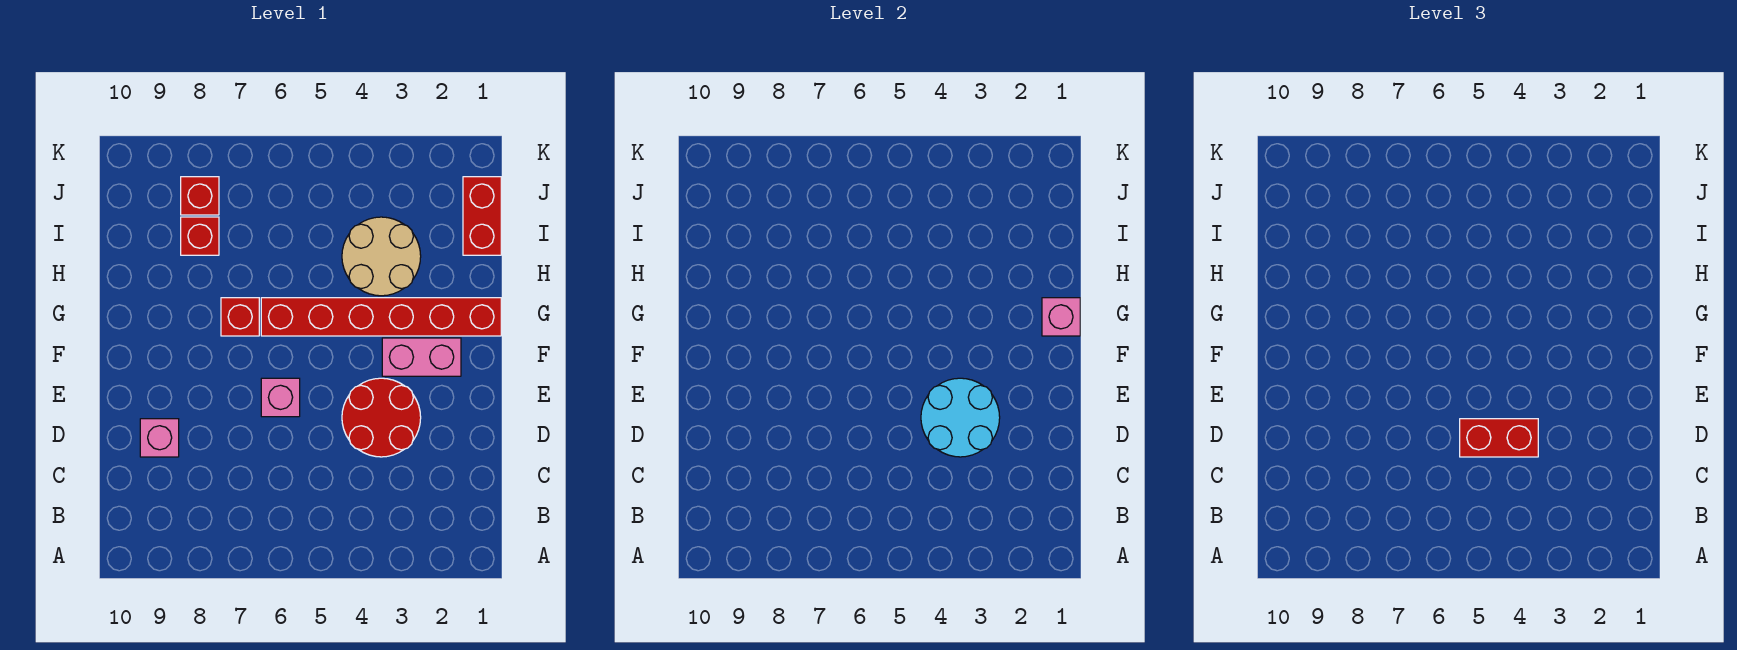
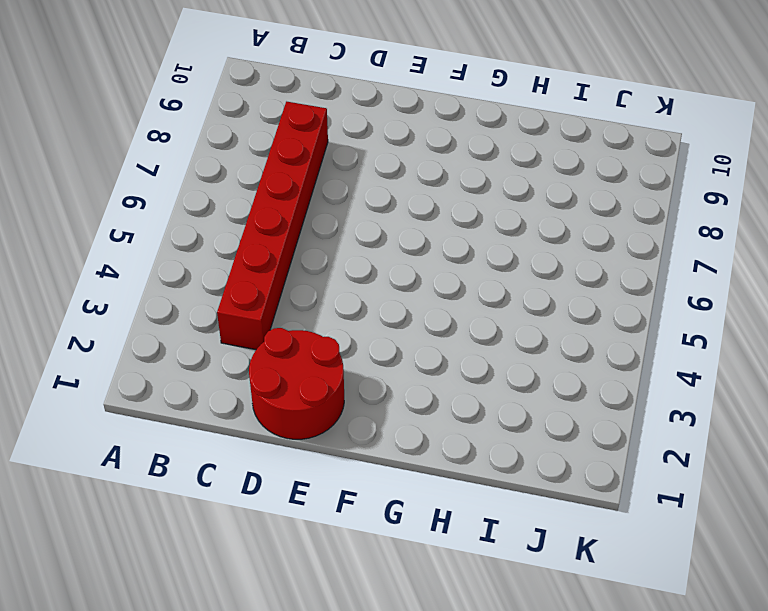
red 1x6 brick [217,102,328,350] -> red 1x6 brick moved to [261,298,501,336]
red 2x2 round brick [249,328,344,439] -> red 2x2 round brick moved to [342,378,421,457]
none -> pink 1x1 brick [140,419,179,457]
none -> pink 1x1 brick [261,378,300,417]
none -> pink 1x2 brick [382,338,461,376]

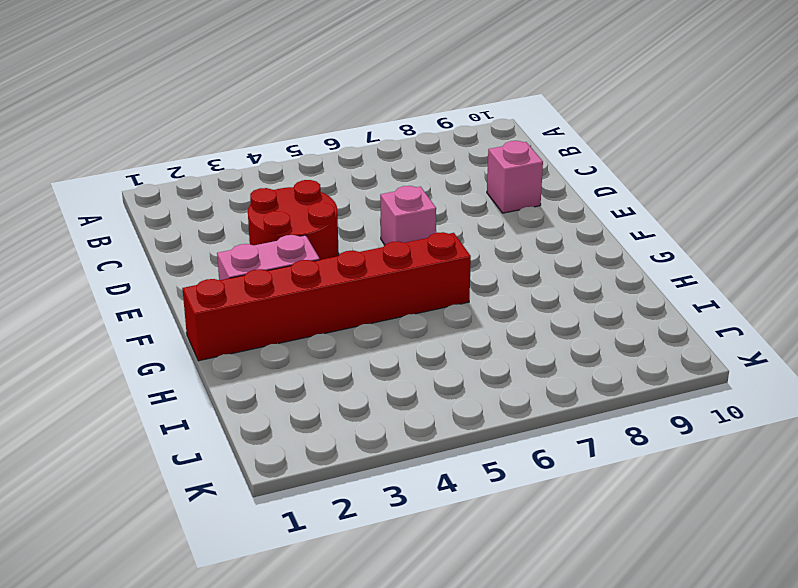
none -> red 1x1 brick [221,298,259,336]
none -> tan 2x2 round brick [342,217,421,296]
none -> red 1x2 brick [463,177,501,255]

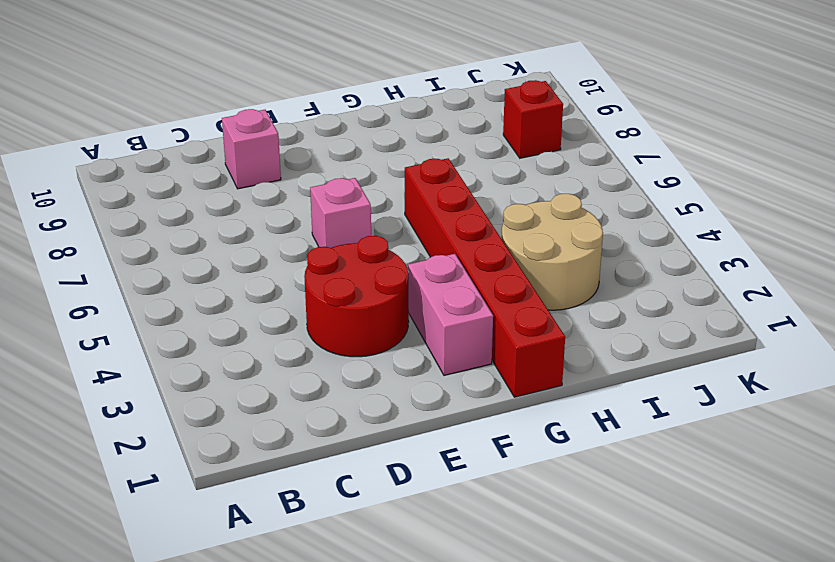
none -> red 1x1 brick [221,298,259,336]
none -> red 1x2 brick [463,177,501,255]
none -> red 1x1 brick [181,217,219,255]

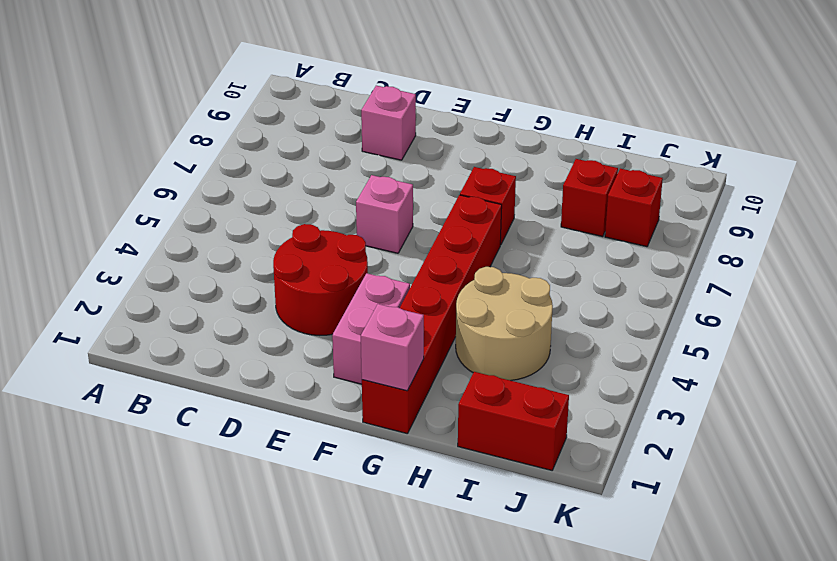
none -> cyan 2x2 round brick [921,378,1000,457]
none -> red 1x2 brick [1460,419,1538,457]

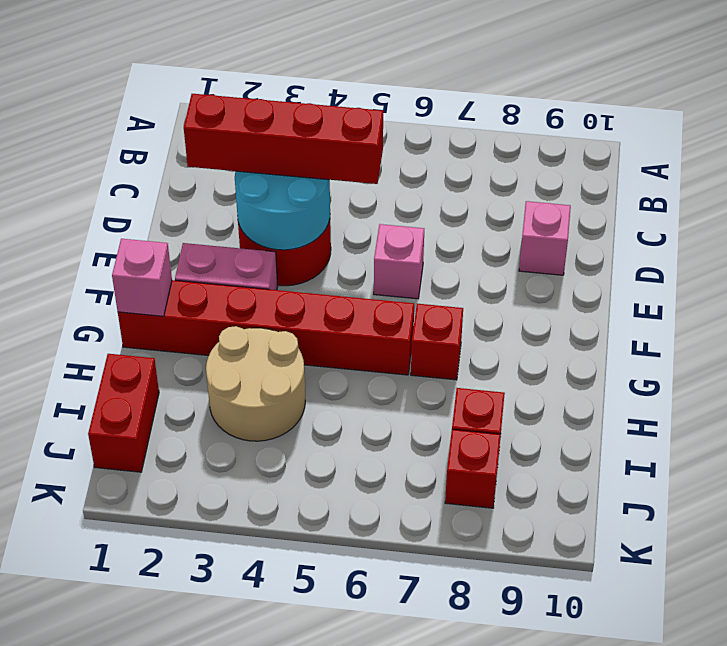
red 1x4 brick [184,94,383,184] -> red 1x2 brick [1460,419,1538,457]

